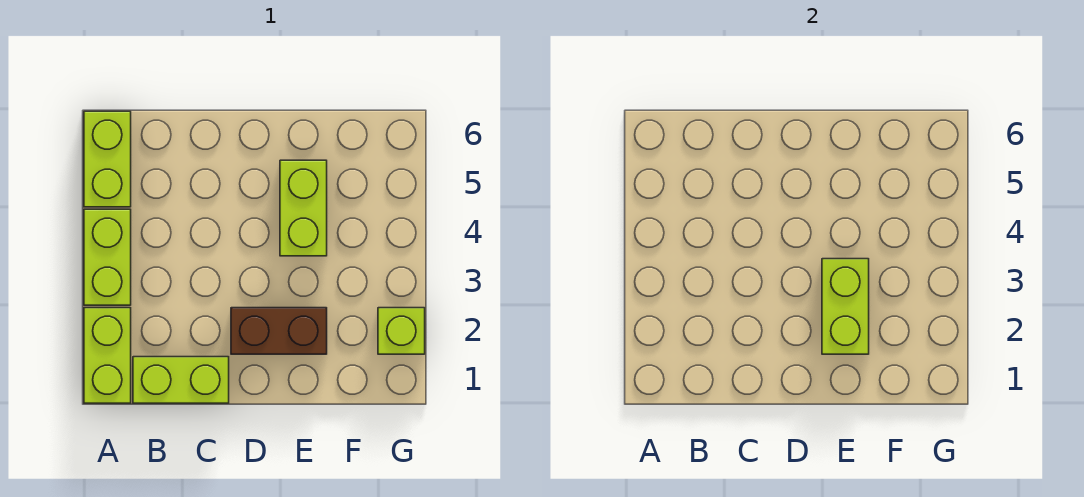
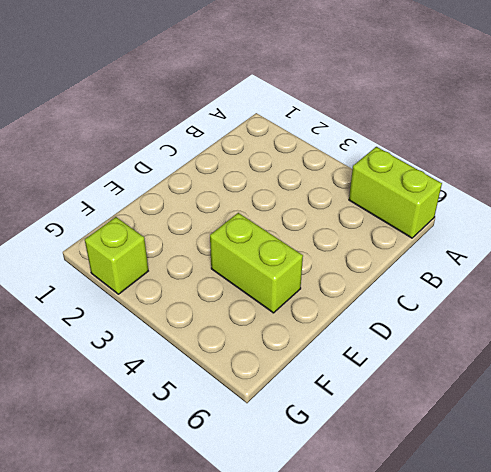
none -> lime 1x2 brick [84,308,131,403]
none -> lime 1x2 brick [84,209,131,305]

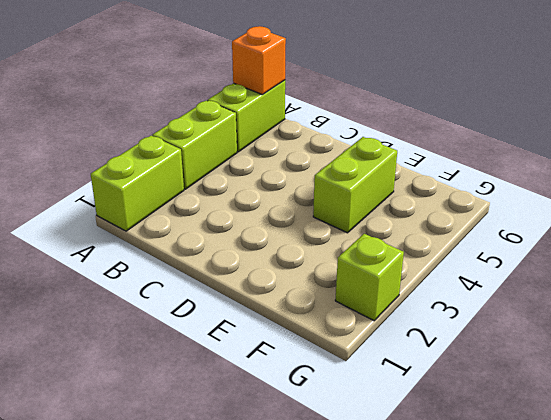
orange 1x1 brick [232,26,286,94] -> none
none -> lime 1x2 brick [133,357,229,403]
none -> brown 1x2 brick [231,308,327,354]

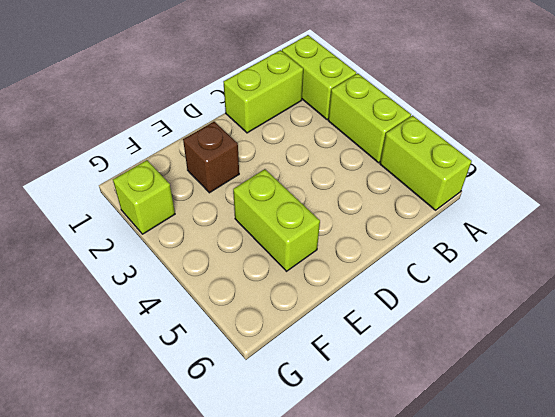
brown 1x1 brick [183,122,239,193] -> brown 1x2 brick [231,308,327,354]
none -> lime 1x2 brick [822,259,869,354]

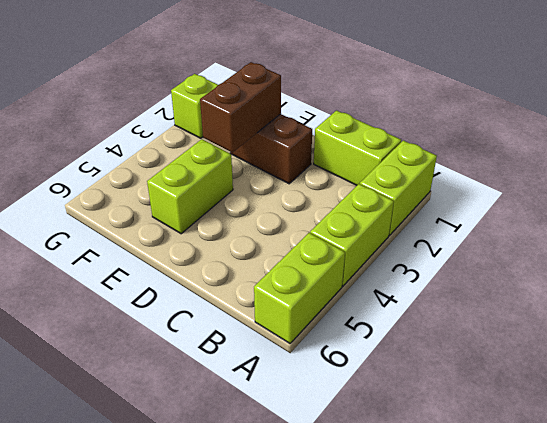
brown 1x2 brick [200,62,281,153] -> lime 1x2 brick [822,259,869,354]

